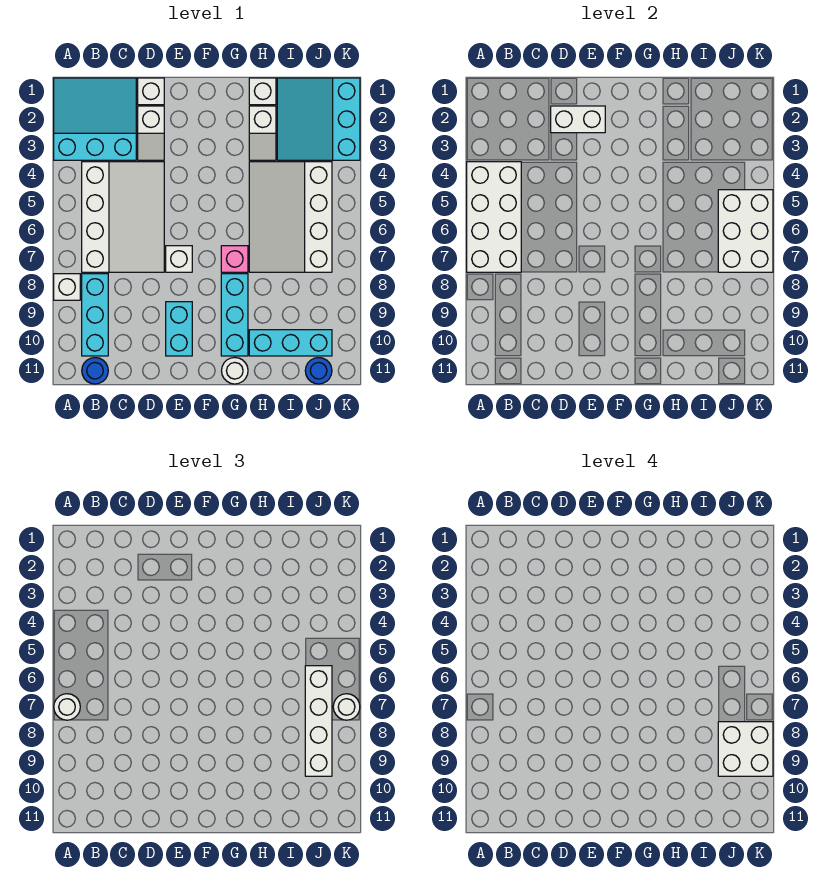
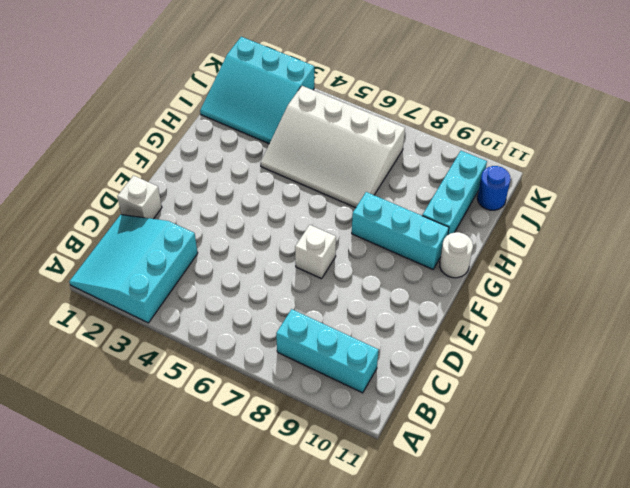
none -> white 1x1 brick [54,274,80,300]
none -> white 3x4 slope [82,162,164,272]
none -> blue 1x1 round brick [82,358,108,384]

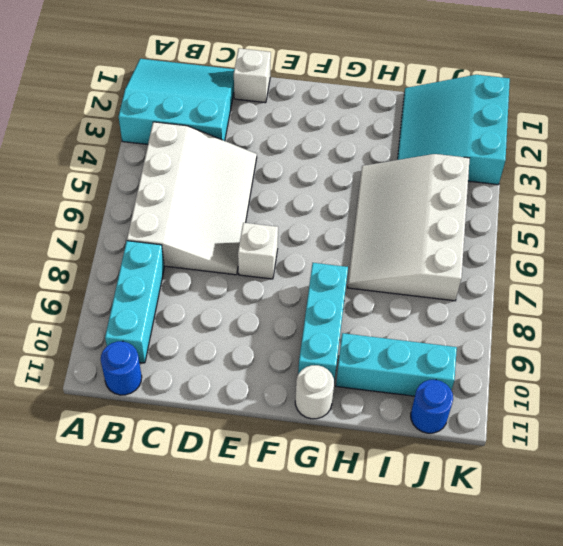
none -> white 1x1 brick [54,274,80,300]
none -> white 1x2 slope [138,106,164,160]
none -> cyan 1x2 brick [166,302,192,356]

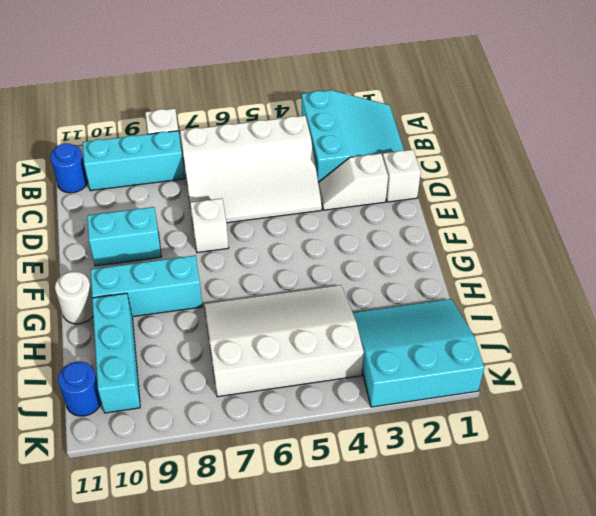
none -> pink 1x1 brick [221,246,248,272]
none -> white 1x1 brick [249,78,276,105]
none -> white 1x2 slope [249,106,276,160]

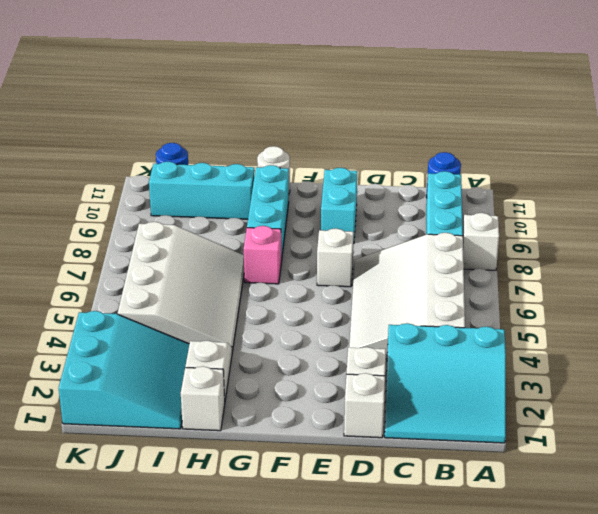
none -> white 2x4 brick [467,162,521,272]
none -> white 1x2 brick [551,106,605,133]
none -> white 2x3 brick [718,190,773,272]

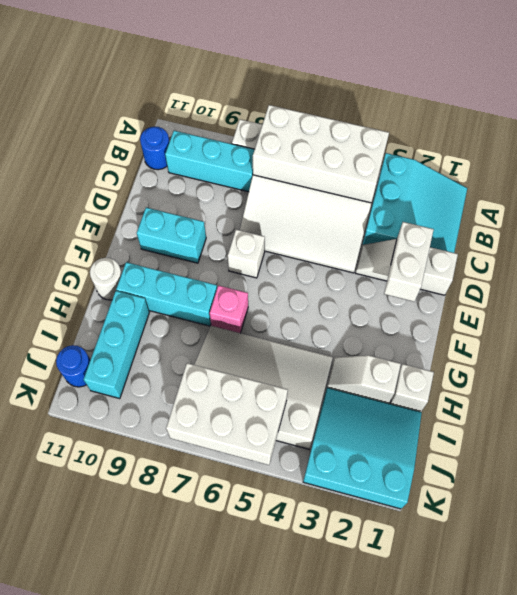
none -> white 1x1 round brick [54,694,80,720]
none -> white 1x4 brick [305,666,332,776]
none -> white 1x1 round brick [333,694,360,720]

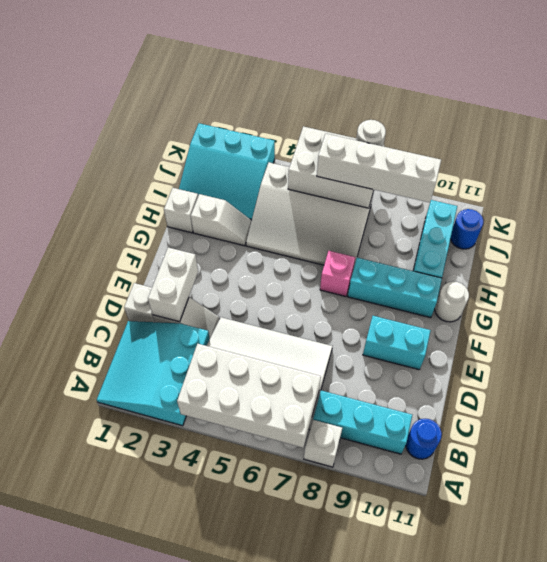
none -> white 1x1 brick [166,246,192,272]
none -> white 1x1 round brick [54,694,80,720]
none -> white 2x2 brick [718,722,773,776]

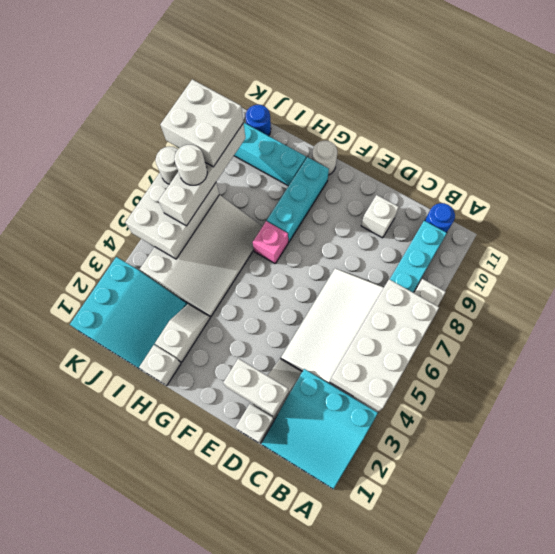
white 1x1 brick [361,195,399,238] -> white 1x1 brick moved to [166,246,192,272]
white 1x1 round brick [174,145,207,185] -> white 1x1 round brick moved to [54,694,80,720]
none -> cyan 1x2 brick [166,302,192,356]

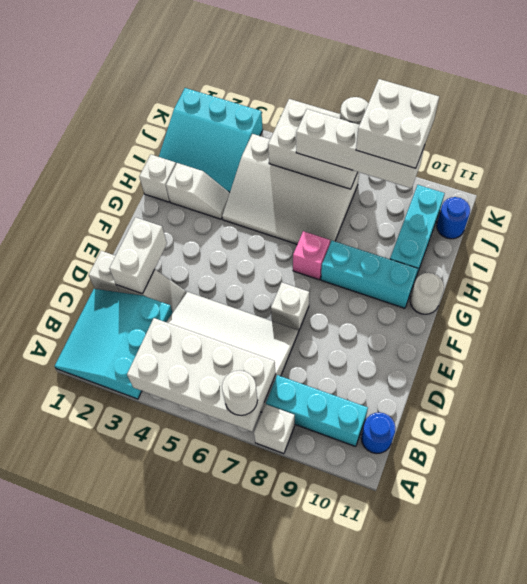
none -> cyan 1x2 brick [166,302,192,356]

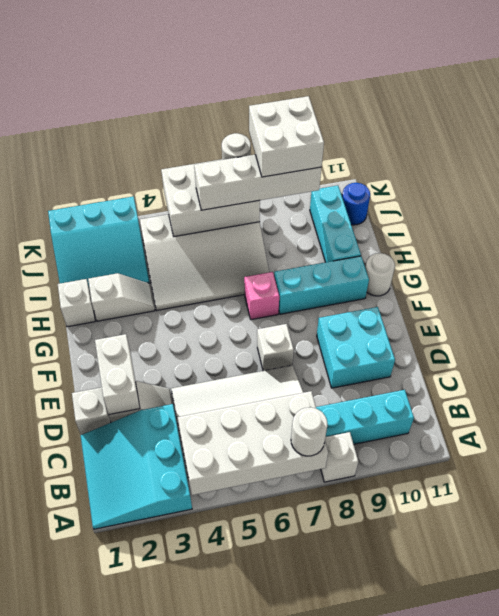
cyan 2x2 brick [317,307,395,388] -> cyan 1x2 brick [166,302,192,356]
none -> blue 1x1 round brick [82,358,108,384]

